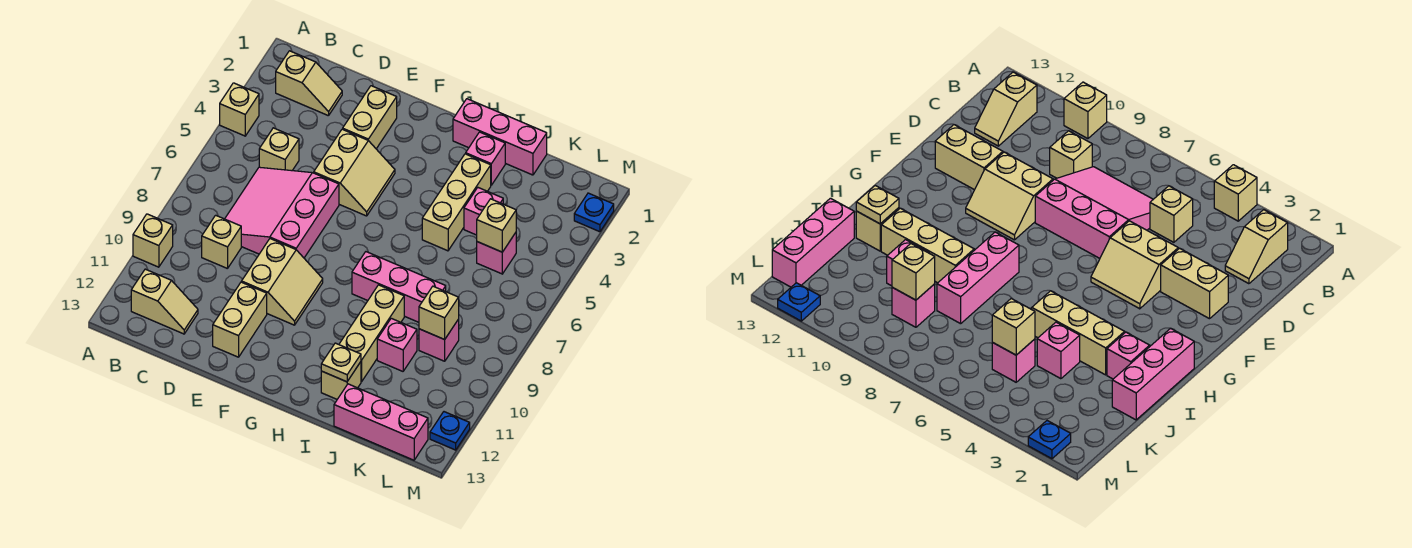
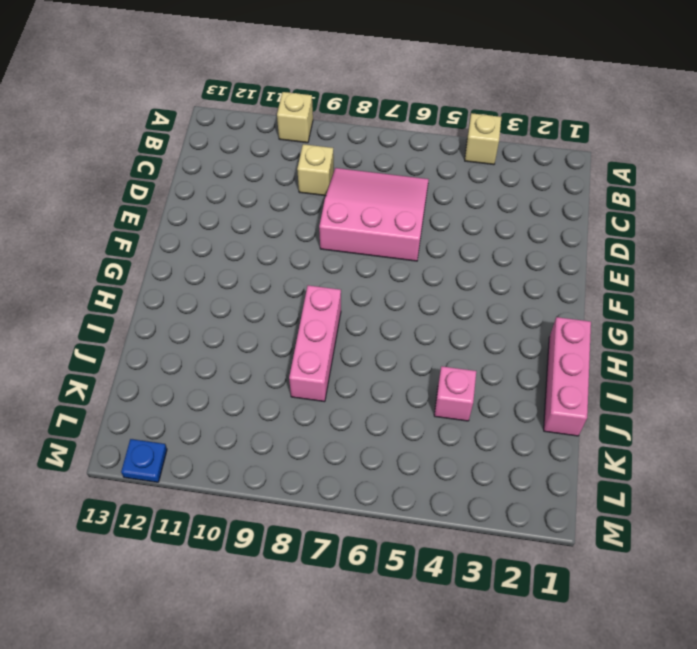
none -> tan 1x2 slope [276,51,342,116]
none -> tan 1x2 slope [131,269,198,334]
none -> tan 1x1 brick [259,128,299,171]

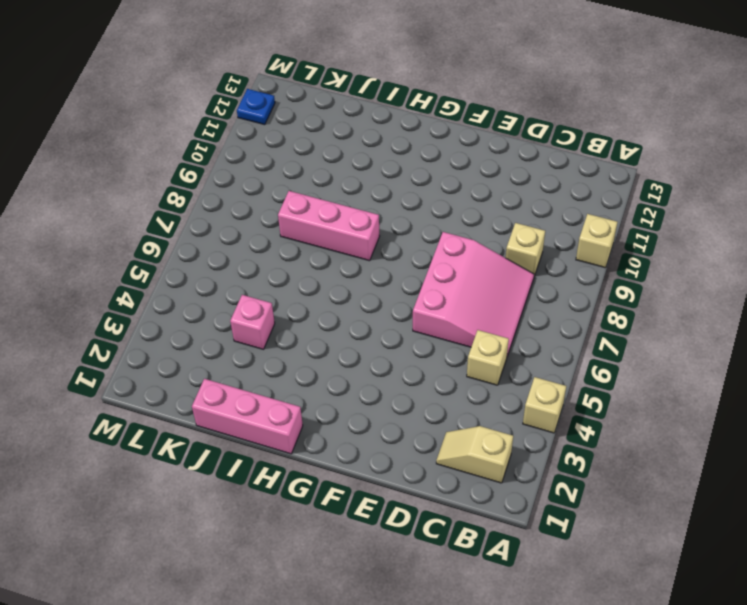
none -> tan 1x2 slope [131,269,198,334]
none -> tan 1x2 brick [343,86,397,149]
none -> tan 2x2 slope [314,129,395,216]

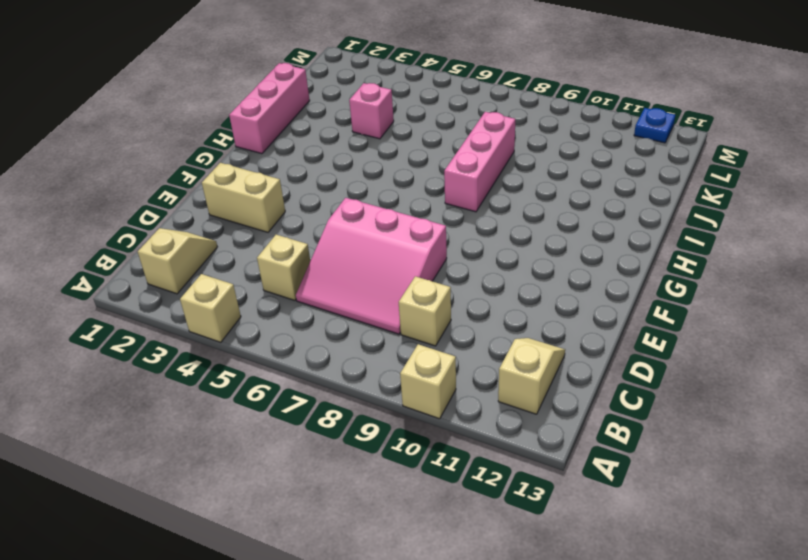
none -> tan 2x2 slope [314,129,395,216]
none -> tan 2x2 slope [242,239,323,325]
none -> tan 1x2 brick [213,282,267,357]

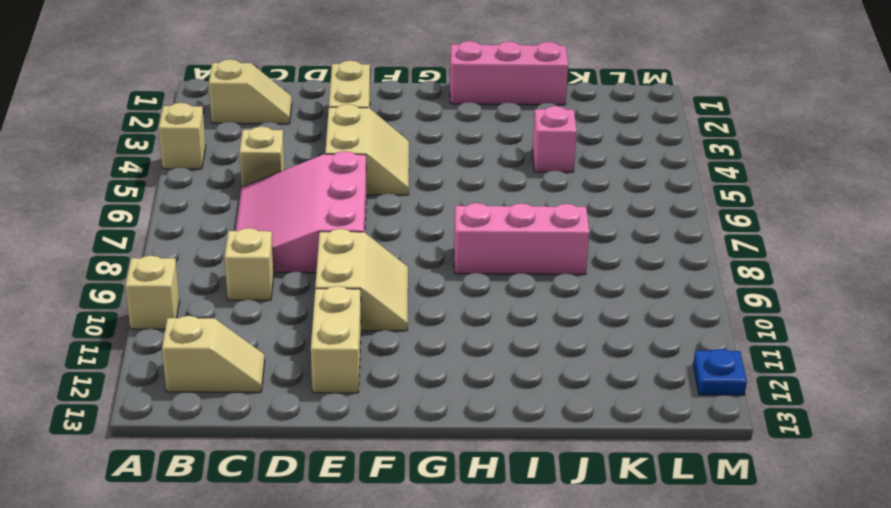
none -> pink 1x1 brick [466,132,505,185]
none -> tan 1x3 brick [422,154,491,251]
none -> tan 1x3 brick [339,285,404,382]

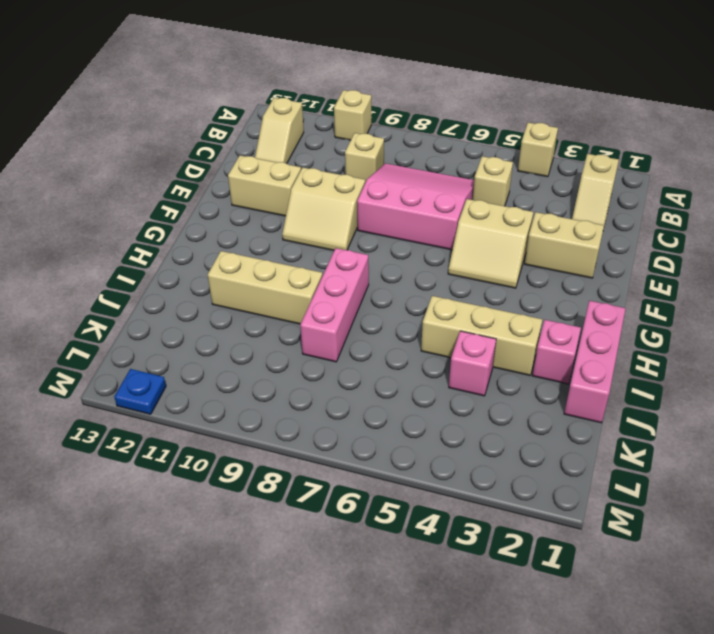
none -> tan 1x1 brick [321,362,361,399]
none -> pink 1x1 brick [377,318,417,371]
none -> pink 1x3 brick [334,384,428,460]

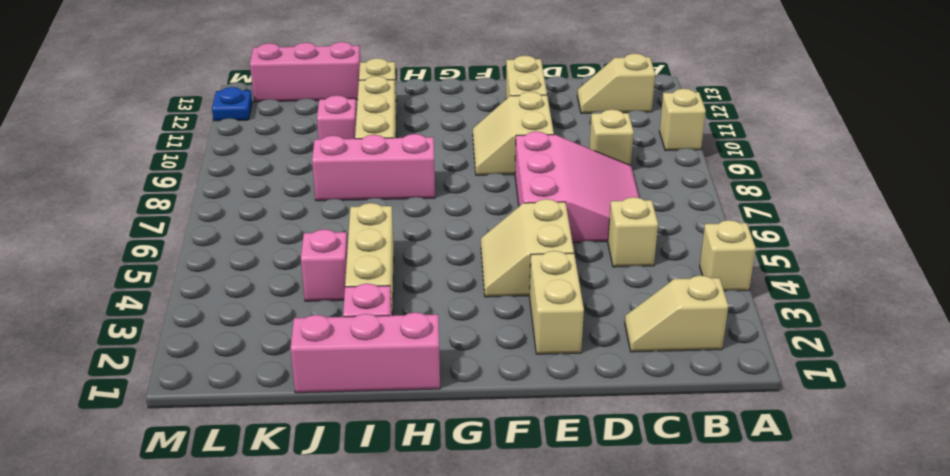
none -> pink 1x1 brick [477,233,516,274]
none -> pink 1x1 brick [419,319,459,361]
none -> blue 1x1 plate [574,193,614,232]

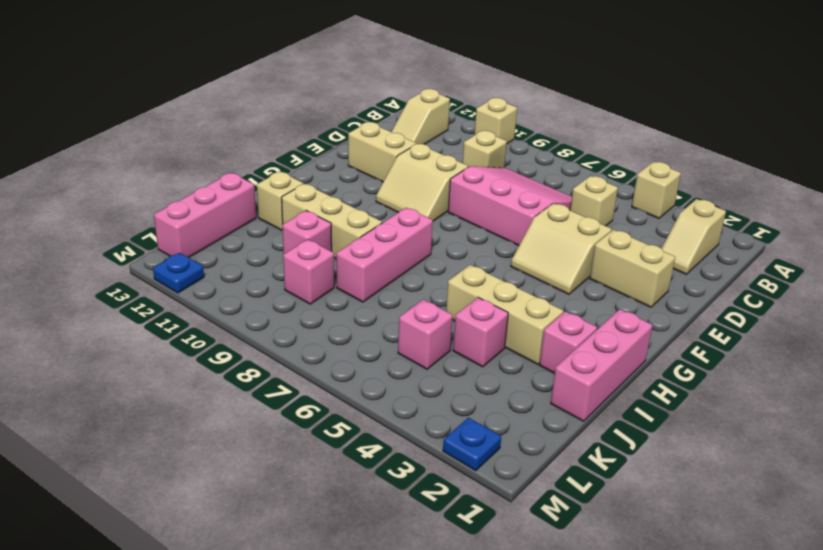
none -> tan 1x1 plate [321,343,361,382]
none -> tan 1x1 brick [477,199,516,252]
none -> tan 1x1 brick [419,286,459,340]

